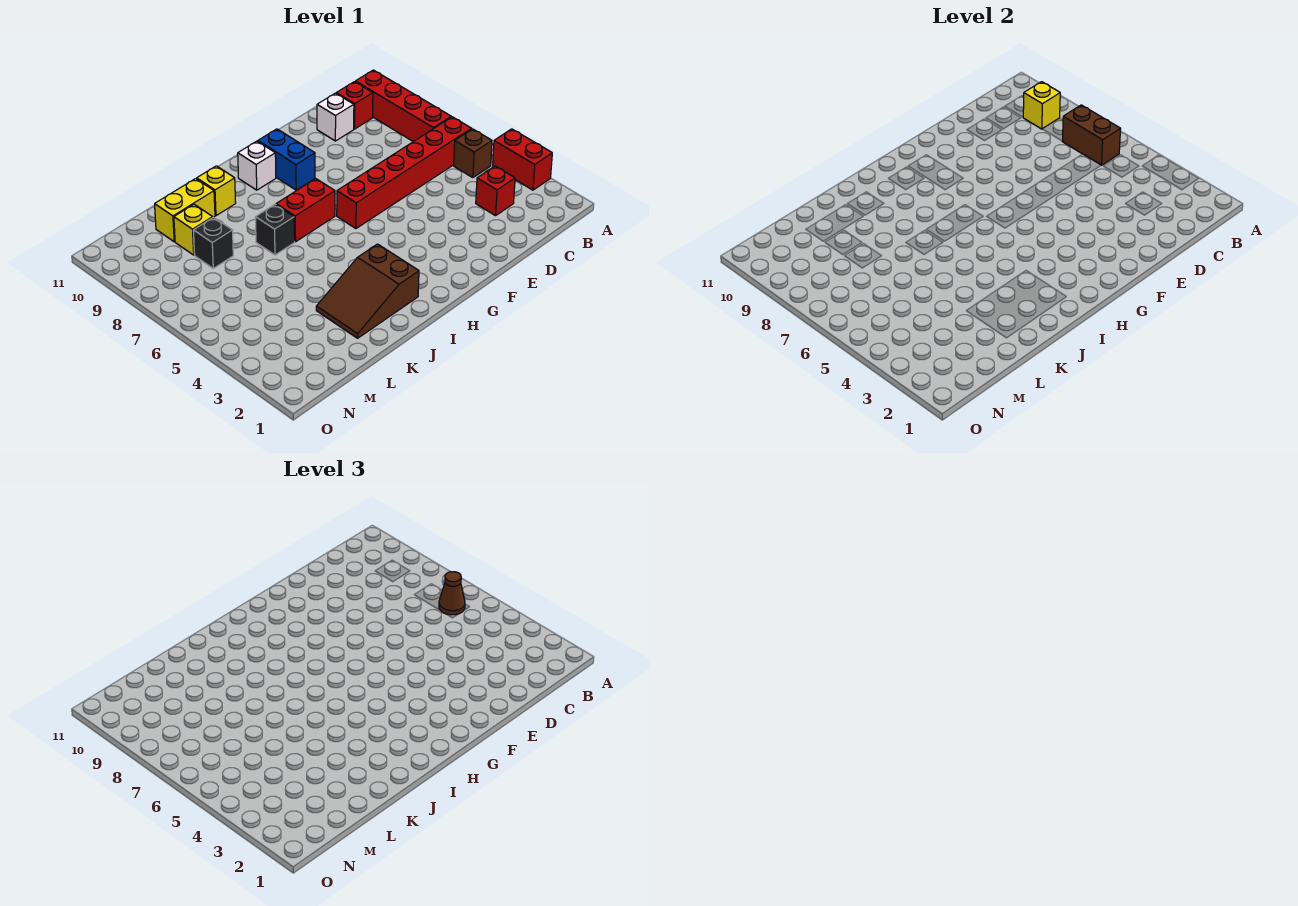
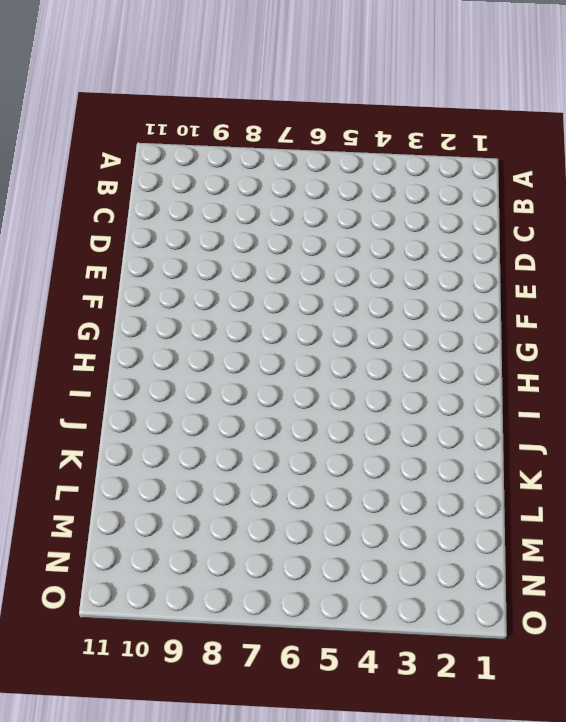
none -> red 1x2 brick [493,129,552,190]
none -> brown 1x1 brick [454,129,492,178]
none -> red 1x6 brick [337,117,471,229]

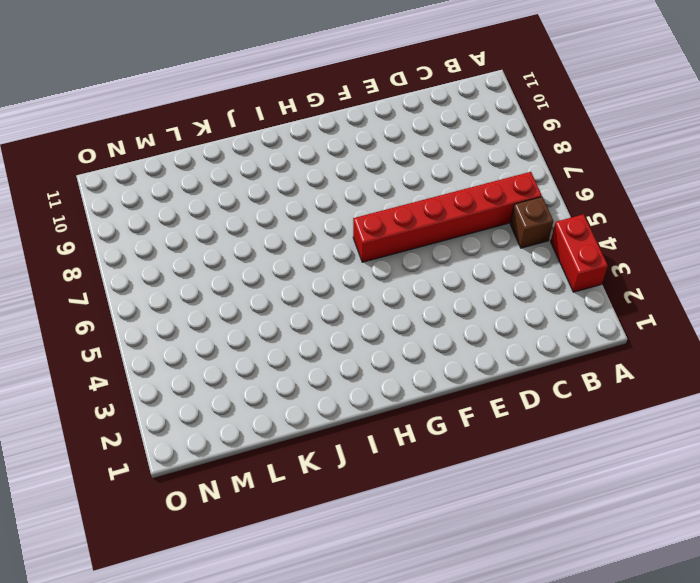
none -> red 1x4 brick [355,70,451,142]
none -> red 1x1 brick [476,166,515,216]
none -> red 1x1 brick [336,82,373,129]

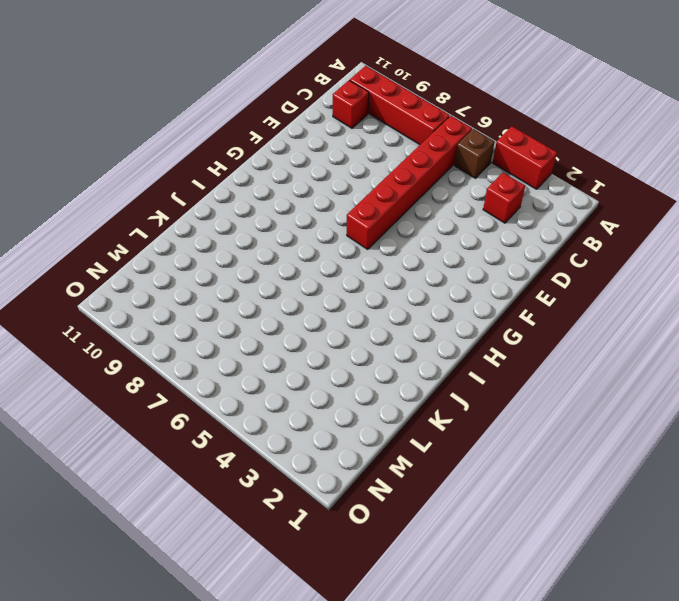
none -> white 1x1 brick [317,93,354,141]
none -> blue 1x2 brick [258,129,315,190]
none -> red 1x2 brick [276,179,335,242]

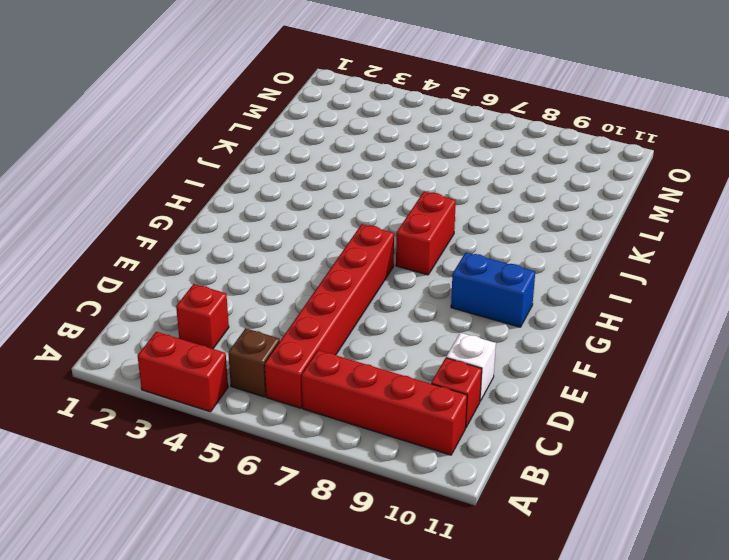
none -> white 1x1 brick [238,141,276,190]
none -> brown 2x3 slope [316,244,419,338]
none -> black 1x1 brick [255,204,295,255]

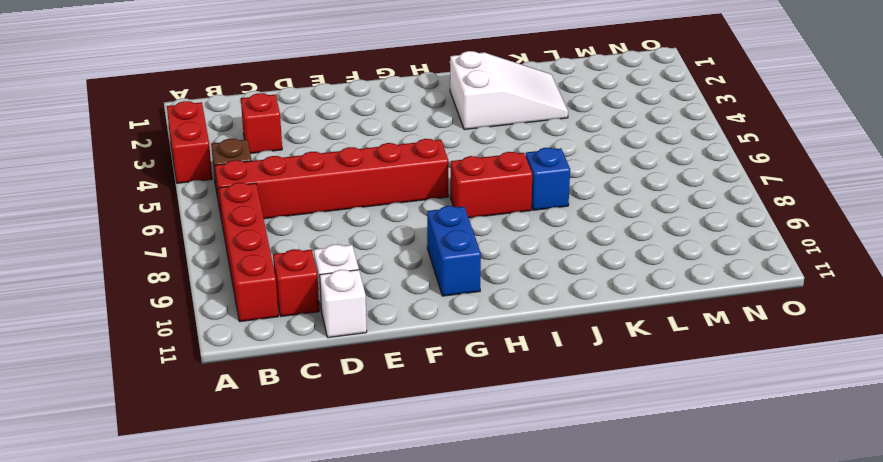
white 1x1 brick [320,270,367,338] -> white 1x1 brick moved to [238,141,276,190]
white 2x3 slope [450,51,568,130] -> brown 2x3 slope [316,244,419,338]
blue 1x1 brick [526,148,570,210] -> black 1x1 brick [255,204,295,255]
none -> yellow 1x1 brick [197,166,236,216]
none -> yellow 1x2 brick [155,179,215,242]
none -> black 1x1 brick [193,217,233,268]

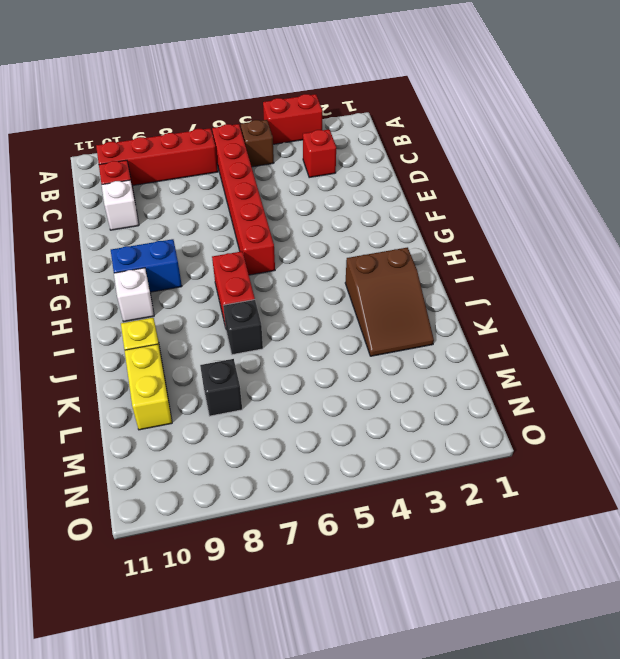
none -> yellow 1x1 brick [174,204,213,255]
none -> brown 1x2 brick [1062,105,1120,165]
none -> yellow 1x1 brick [1023,82,1060,129]

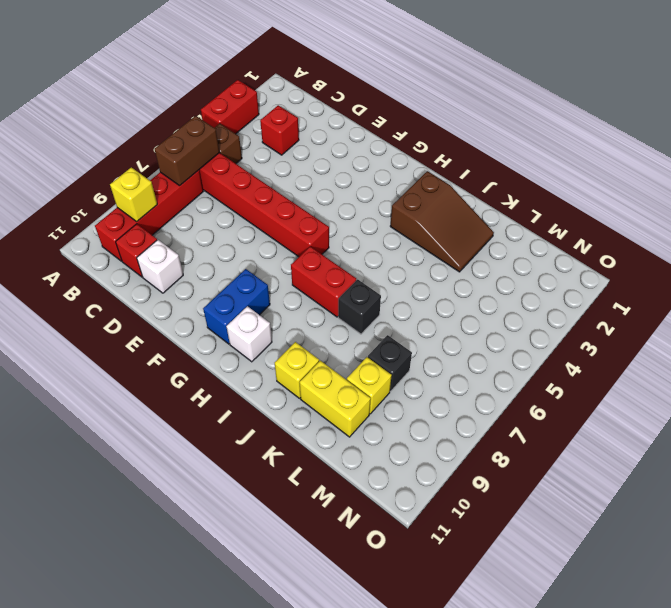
none -> brown 1x1 cone [439,572,465,615]

